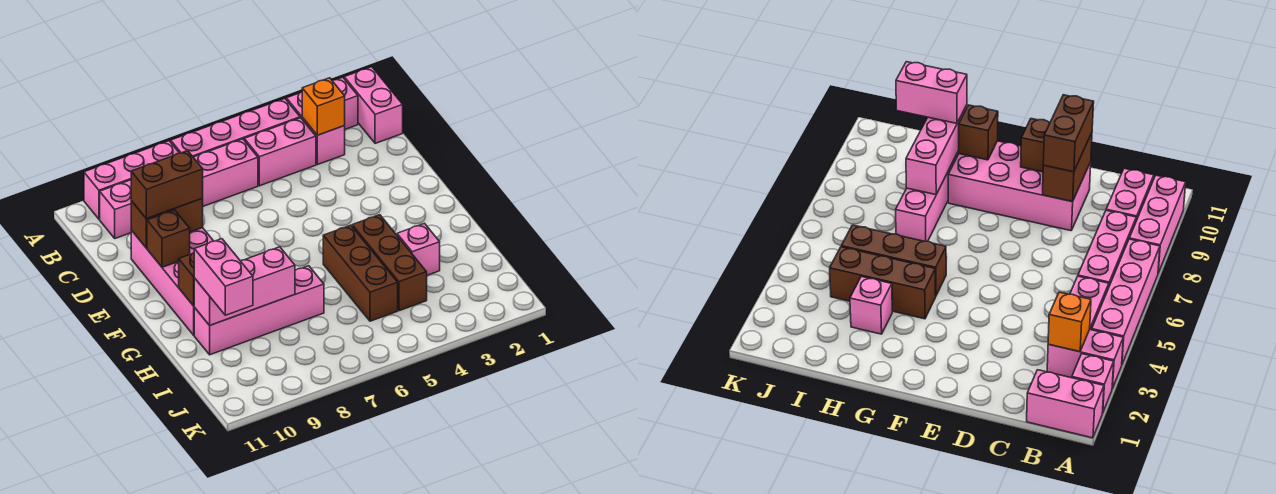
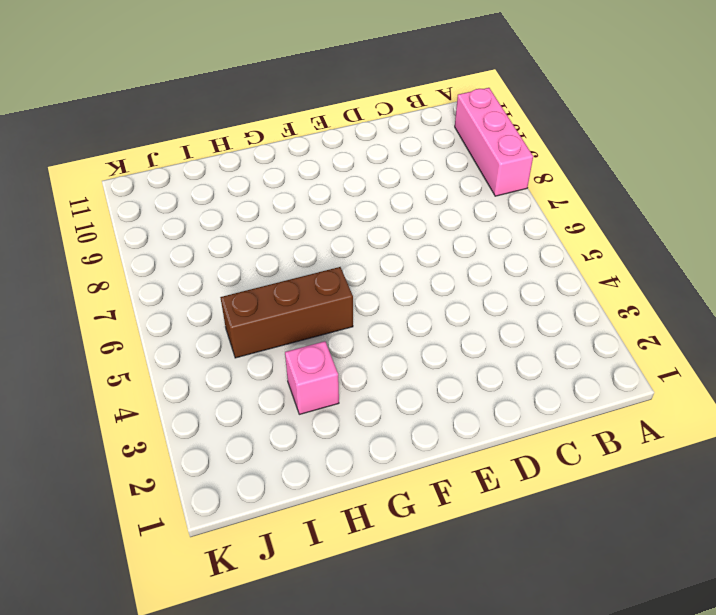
none -> pink 1x2 brick [344,67,403,143]
none -> pink 1x1 brick [332,77,358,129]
none -> pink 1x2 brick [286,92,345,165]

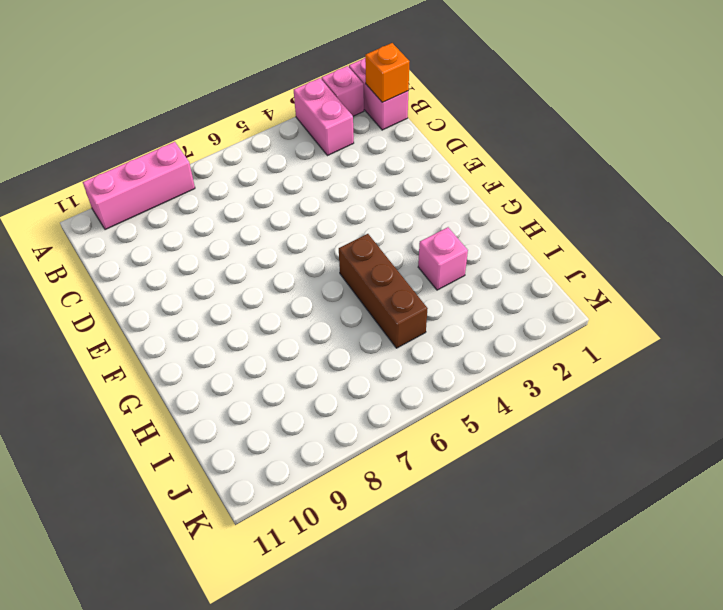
orange 1x1 brick [365,43,409,102] -> orange 1x1 brick moved to [302,78,345,135]
none -> pink 1x4 brick [171,99,300,157]
none -> pink 1x2 brick [244,118,316,186]
none -> pink 1x3 brick [193,139,258,206]

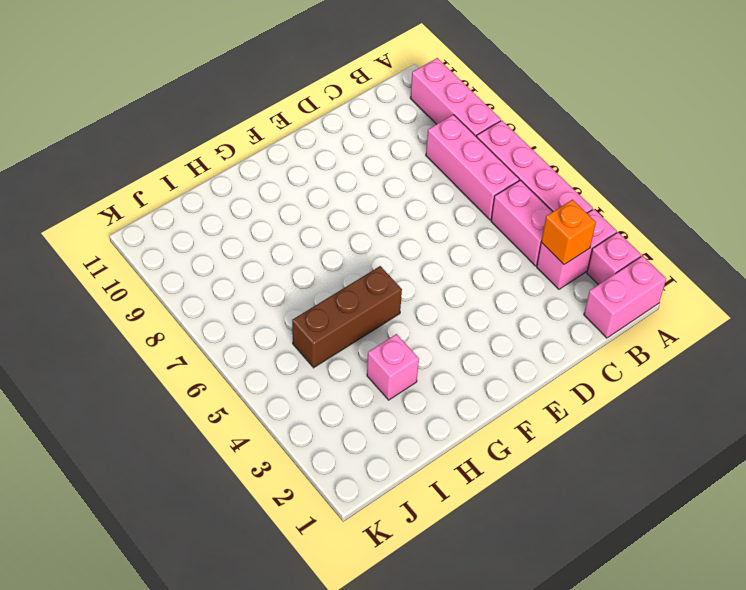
none -> pink 1x2 brick [100,180,131,238]
none -> pink 2x4 brick [131,228,213,335]
none -> brown 1x3 brick [352,215,427,311]

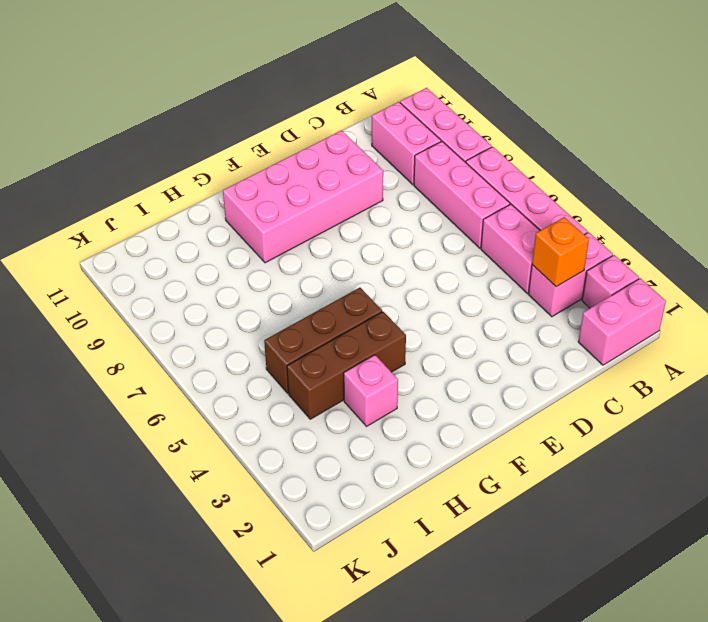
none -> pink 1x4 brick [194,266,324,355]
none -> brown 1x2 brick [131,198,203,248]
none -> brown 1x1 brick [147,210,190,267]

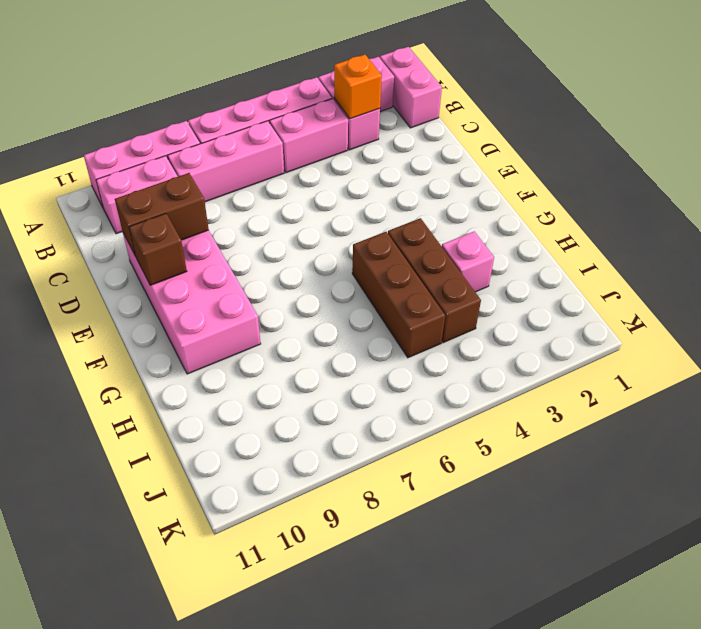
none -> pink 1x4 brick [194,266,324,355]
none -> brown 1x1 brick [179,253,194,306]
none -> pink 1x3 brick [194,247,295,325]

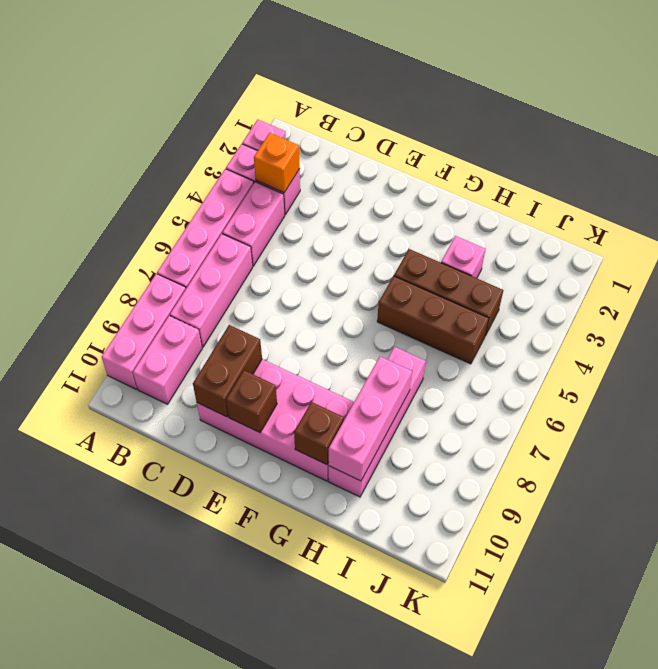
none -> pink 1x2 brick [344,67,403,143]
none -> brown 1x2 brick [131,151,203,219]
none -> pink 1x2 brick [194,239,253,315]

